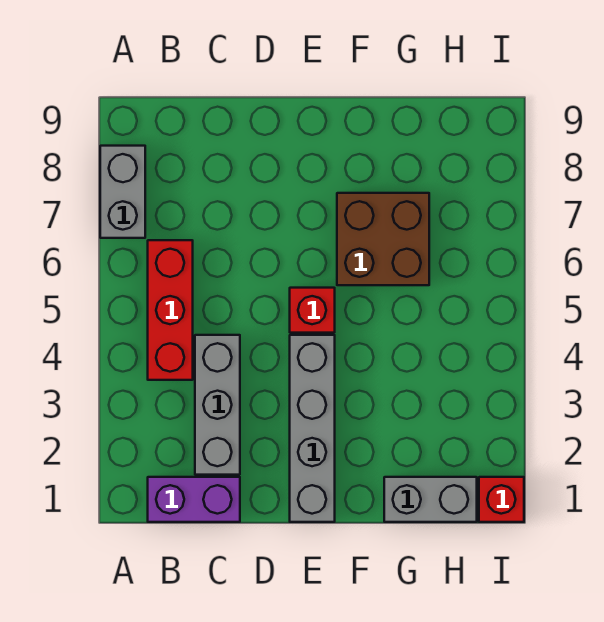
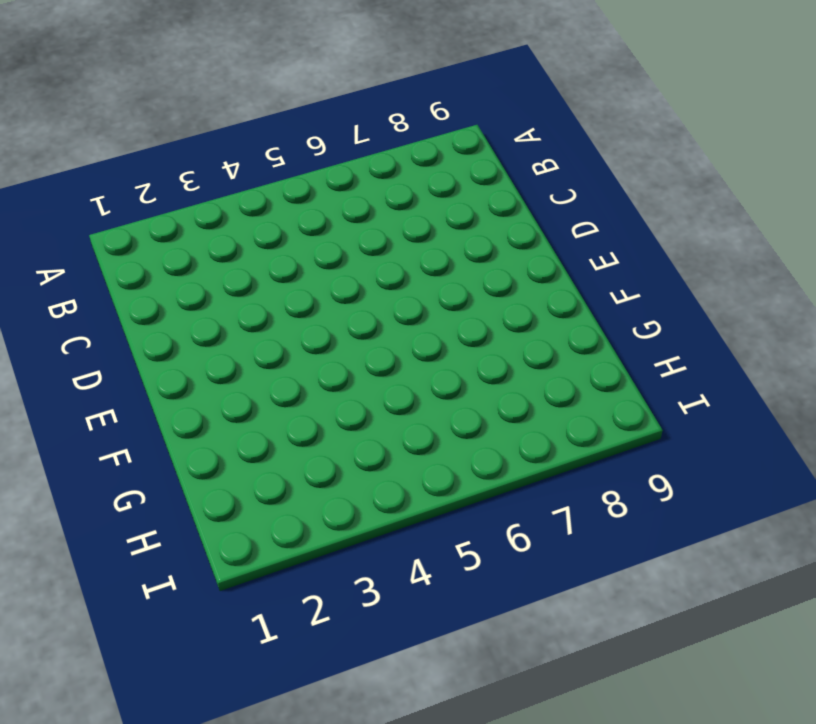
none -> grey 1x2 brick [100,146,145,238]
none -> purple 1x2 brick [148,477,240,522]

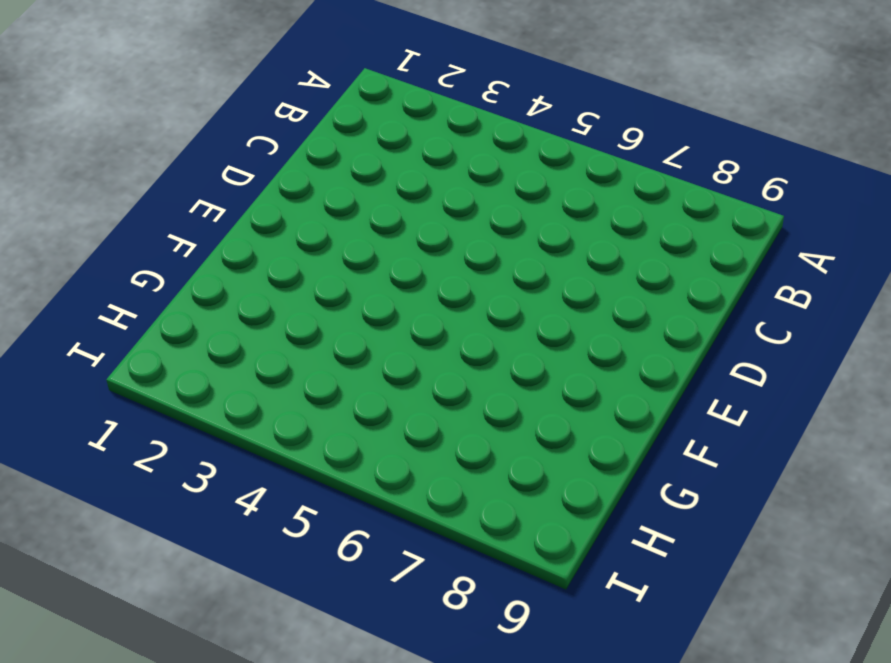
none -> grey 1x2 brick [100,146,145,238]
none -> purple 1x2 brick [148,477,240,522]

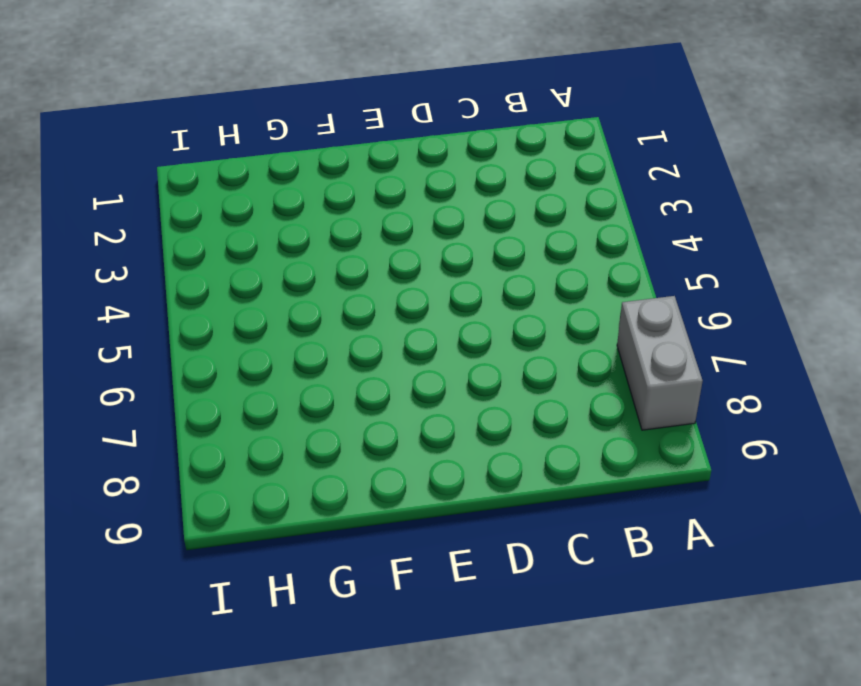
none -> purple 1x2 brick [148,477,240,522]
none -> red 1x3 brick [148,240,193,380]

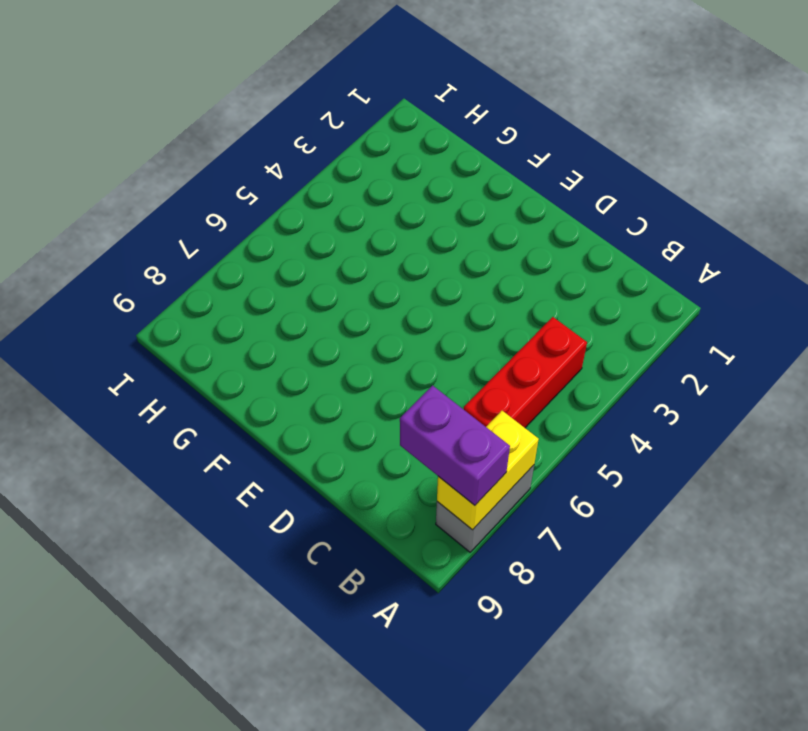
yellow 1x2 brick [437,411,539,530] -> none
purple 1x2 brick [400,385,510,505] -> purple 1x2 brick moved to [148,477,240,522]
none -> grey 1x3 brick [195,335,240,475]
none -> grey 1x4 brick [290,335,335,522]

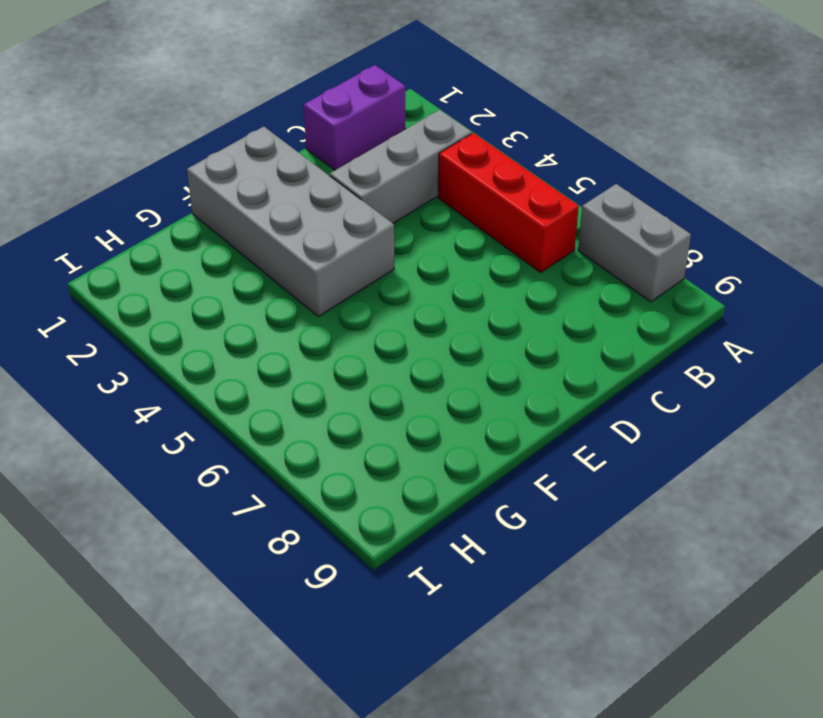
grey 1x3 brick [330,110,472,223] -> grey 1x3 brick turned to [195,335,240,475]
grey 2x4 brick [187,127,394,317] -> grey 1x4 brick [290,335,335,522]
none -> red 1x1 brick [290,288,335,333]
none -> brown 2x2 brick [337,193,429,285]

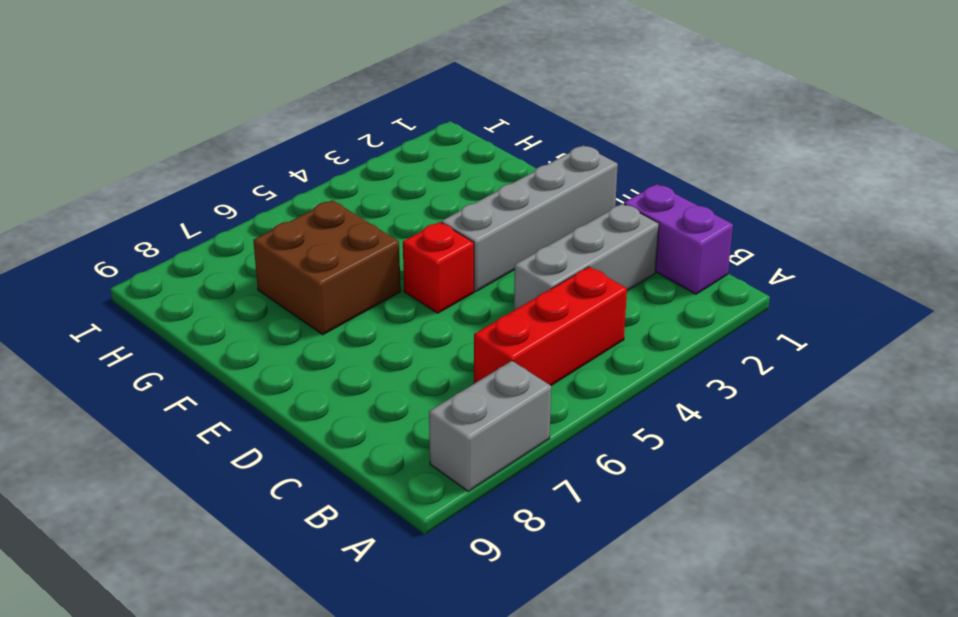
none -> grey 1x2 brick [384,477,477,522]
none -> red 1x1 brick [479,477,524,522]

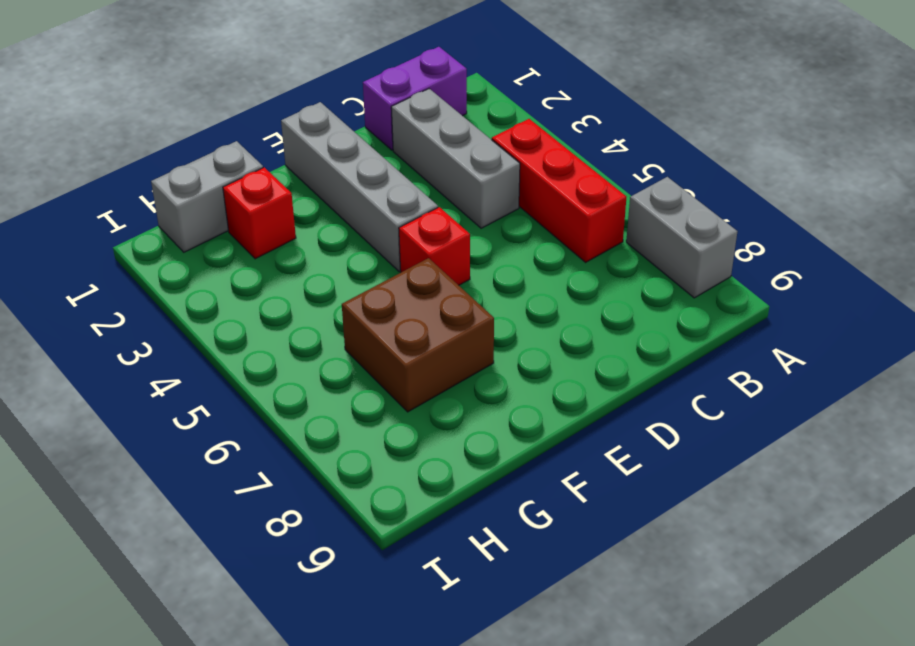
red 1x1 brick [223,167,296,259] -> red 1x1 brick moved to [479,477,524,522]

